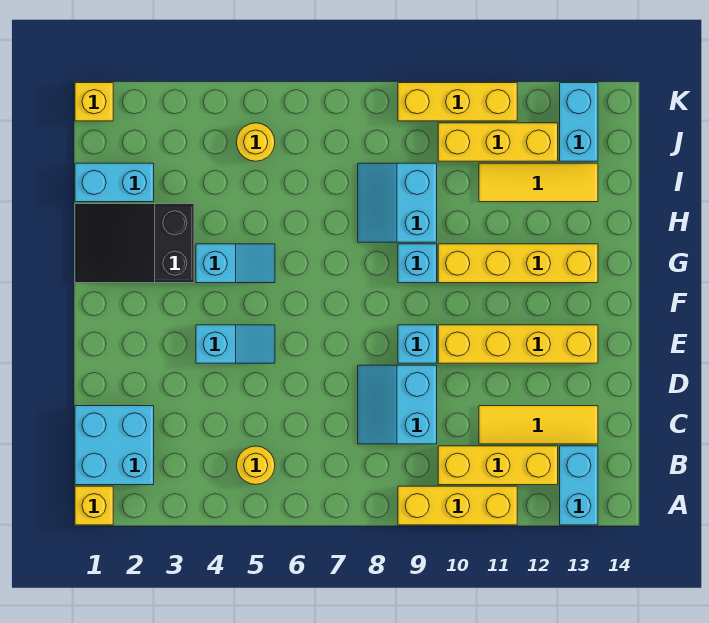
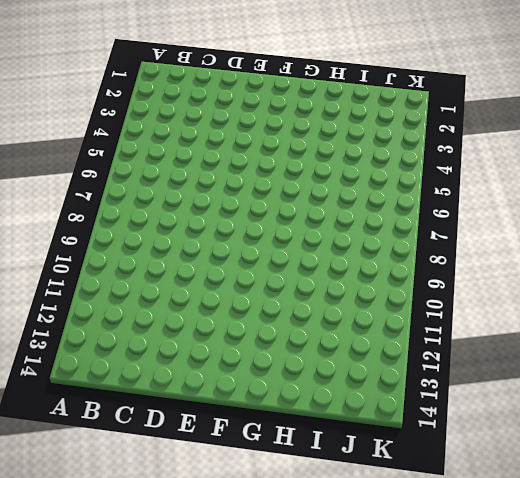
none -> yellow 1x1 brick [75,486,113,525]
none -> yellow 1x3 brick [398,486,517,525]
none -> cyan 1x2 brick [560,446,598,525]

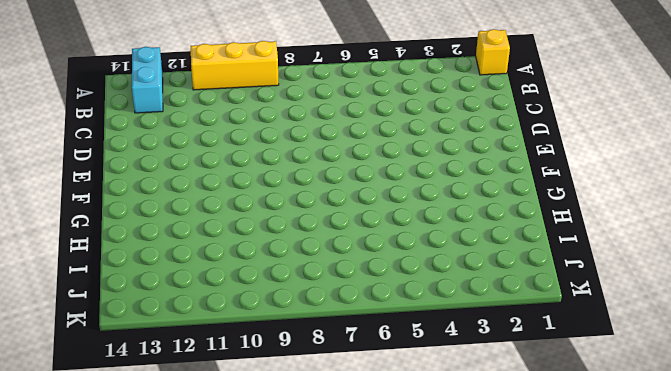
none -> cyan 2x2 brick [75,406,154,485]
none -> yellow 1x1 round brick [237,446,275,485]
none -> yellow 1x3 brick [438,446,558,485]

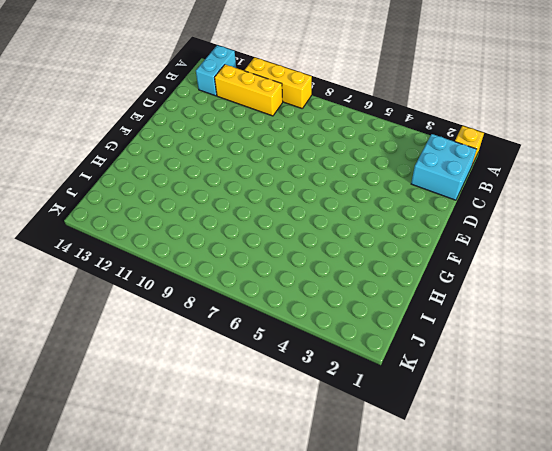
none -> yellow 1x1 round brick [237,446,275,485]
none -> cyan 2x2 slope [358,365,437,444]
none -> yellow 1x3 tile [479,406,598,444]

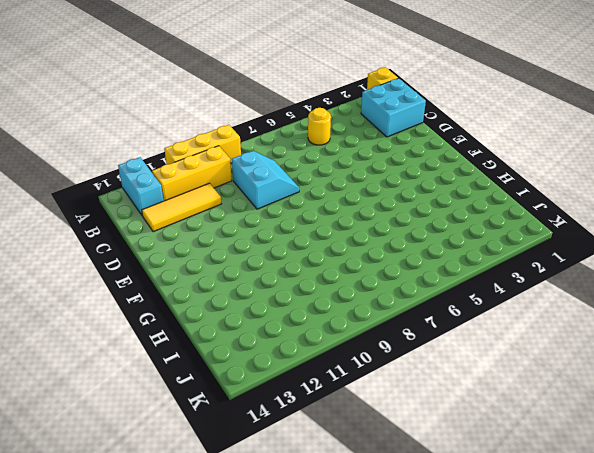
none -> cyan 1x2 slope [196,325,275,363]
none -> cyan 1x1 brick [398,325,437,363]
none -> yellow 1x4 brick [438,325,598,363]

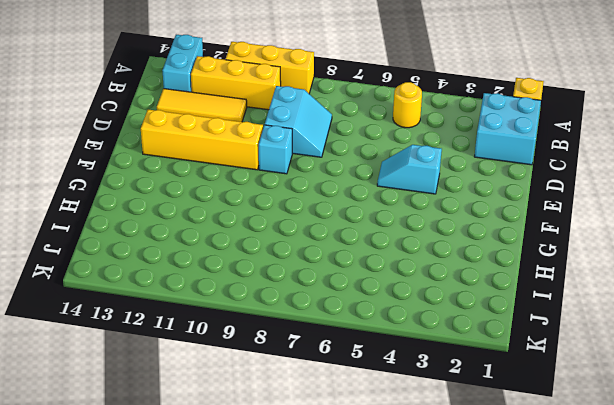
none -> black 2x3 slope [75,204,194,283]
none -> cyan 1x2 slope [196,244,275,283]
none -> cyan 1x1 brick [398,244,437,283]

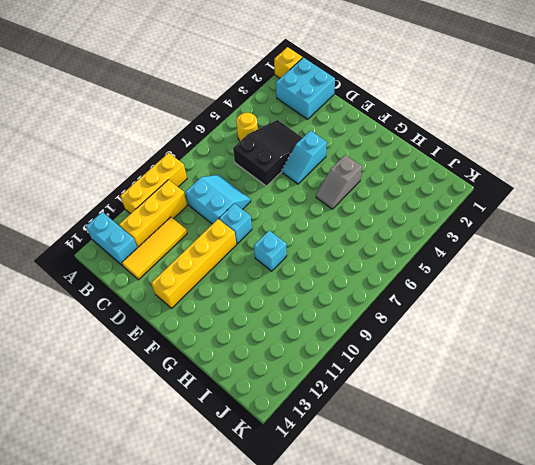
black 2x3 slope [233,120,303,186] -> black 2x3 slope moved to [75,204,194,283]
grey 1x2 slope [316,155,362,209] -> cyan 1x2 slope [196,244,275,283]
none -> yellow 1x4 brick [438,244,598,283]
none -> cyan 2x2 slope [358,163,437,242]
none -> cyan 1x2 brick [75,163,154,202]

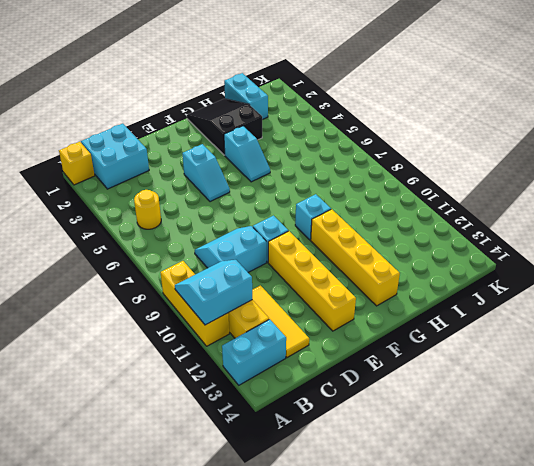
cyan 2x2 slope [175,260,252,325] -> cyan 2x2 slope moved to [358,163,437,242]
none -> yellow 1x3 tile [479,163,598,202]
none -> yellow 1x1 round brick [237,123,275,161]
none -> yellow 1x3 brick [438,123,558,161]

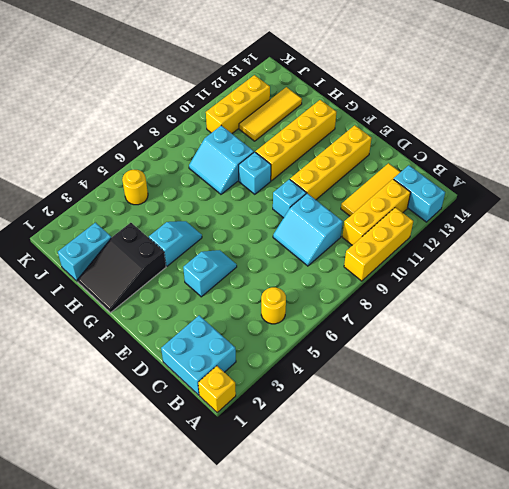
none -> cyan 1x2 brick [560,83,598,161]
none -> yellow 1x1 brick [75,83,113,121]
none -> yellow 1x3 brick [398,83,517,121]

